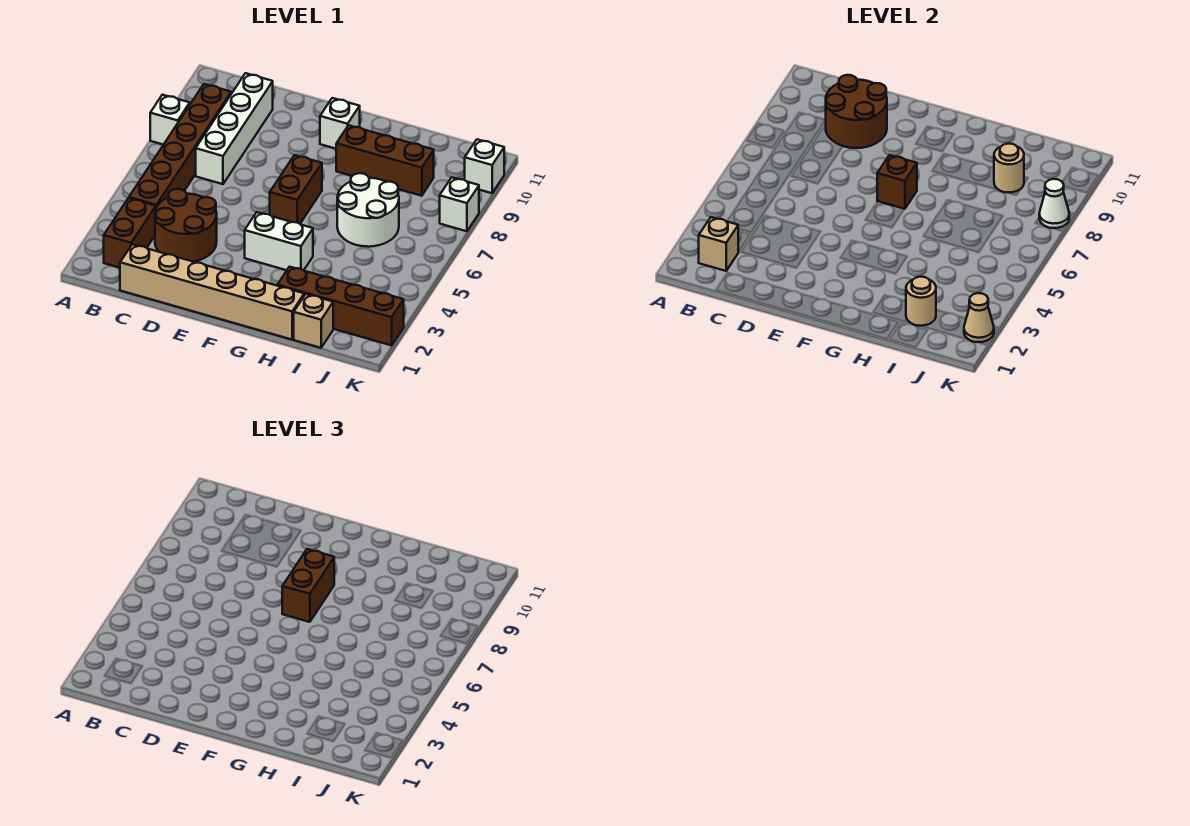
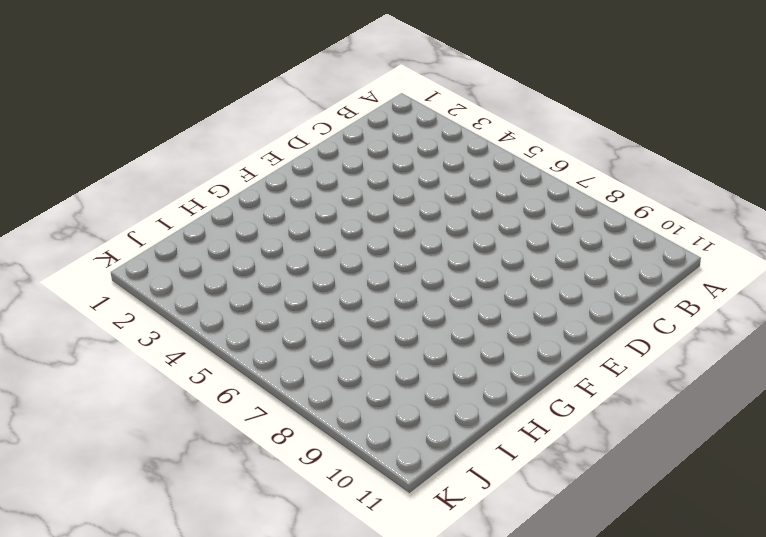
none -> white 1x1 brick [150,95,190,145]
none -> brown 1x2 brick [104,198,156,268]
none -> brown 1x6 brick [129,84,231,207]

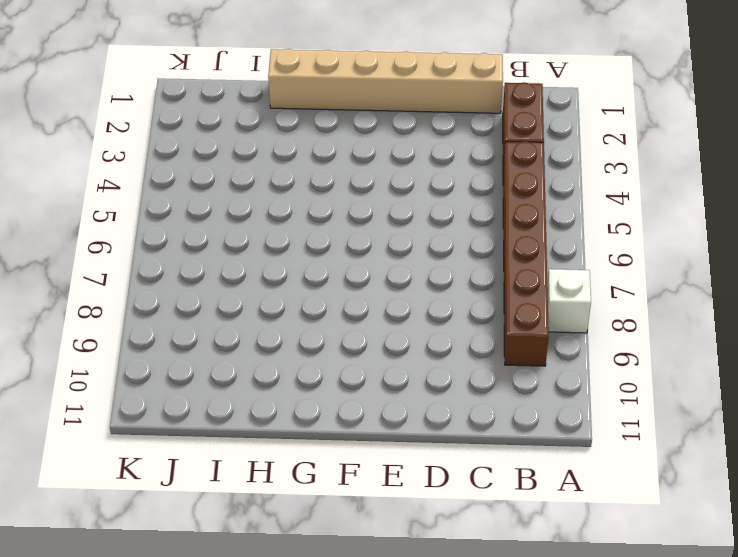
none -> brown 2x2 round brick [155,189,217,262]
none -> white 1x4 brick [196,73,273,184]
none -> white 1x2 brick [245,212,313,270]

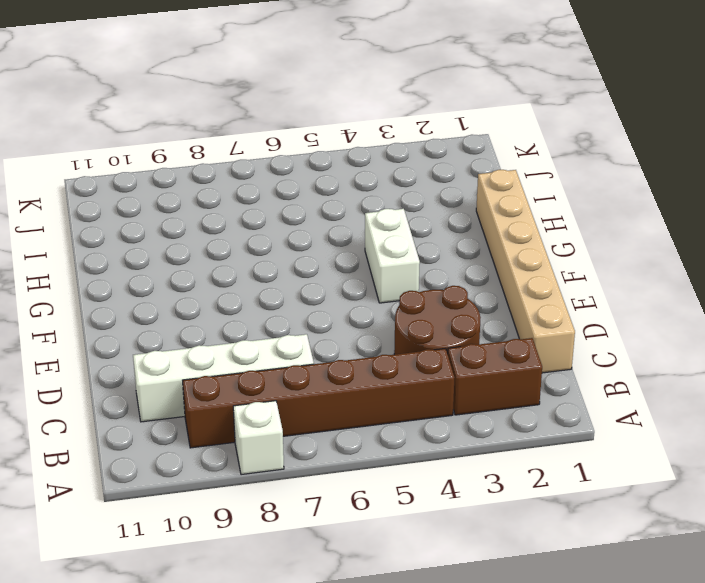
none -> brown 1x2 brick [270,155,322,224]
none -> white 1x1 brick [320,98,360,149]
none -> brown 1x3 brick [336,125,434,196]

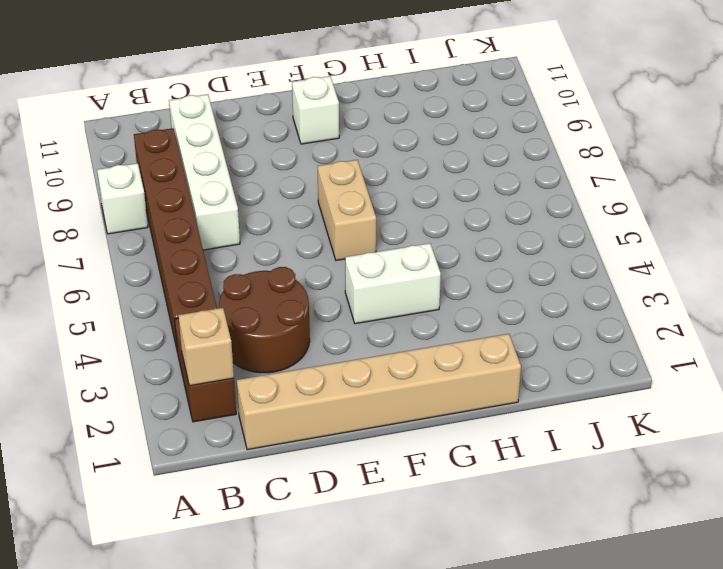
tan 1x2 brick [317,160,376,260] -> brown 1x2 brick [270,155,322,224]
none -> brown 1x3 brick [336,125,434,196]
none -> brown 1x4 brick [277,267,404,345]
none -> white 2x2 round brick [337,173,399,247]

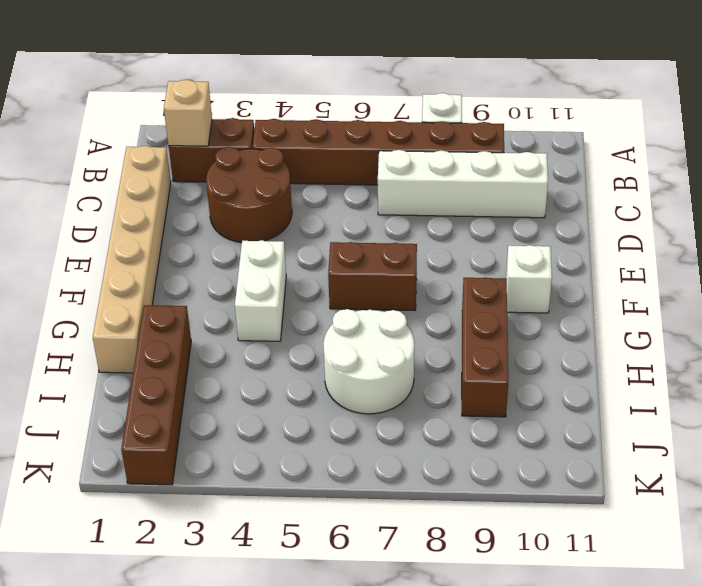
none -> tan 1x1 brick [294,294,333,348]
none -> white 1x1 brick [440,177,479,231]
none -> white 1x1 brick [465,139,504,193]

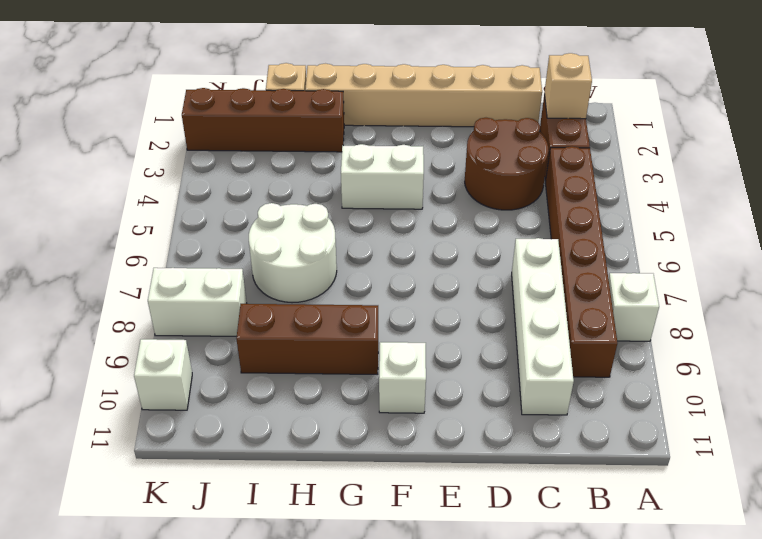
white 1x2 brick [148,268,247,336] -> white 1x1 brick [440,177,479,231]
none -> brown 1x2 brick [270,155,322,224]
none -> brown 2x2 round brick [825,75,887,148]
none -> brown 1x1 brick [877,155,917,209]

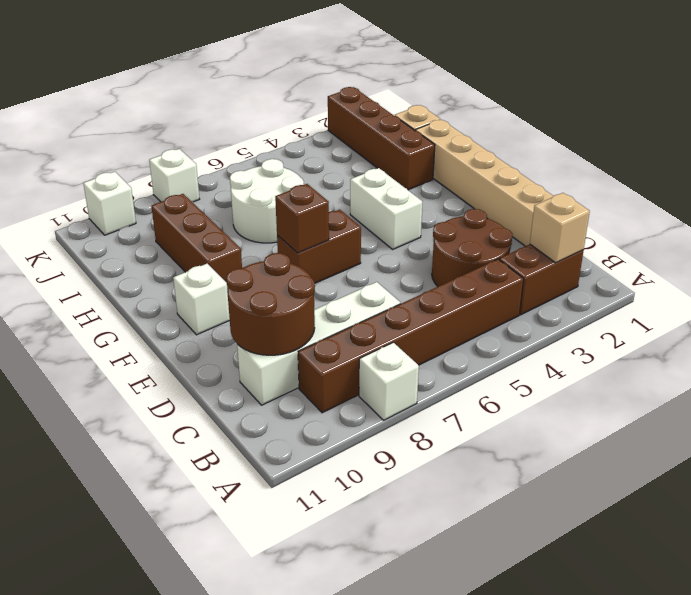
none -> tan 1x1 round brick [906,277,936,326]
none -> tan 1x1 round brick [994,144,1024,192]
none -> tan 1x1 cone [964,293,994,342]

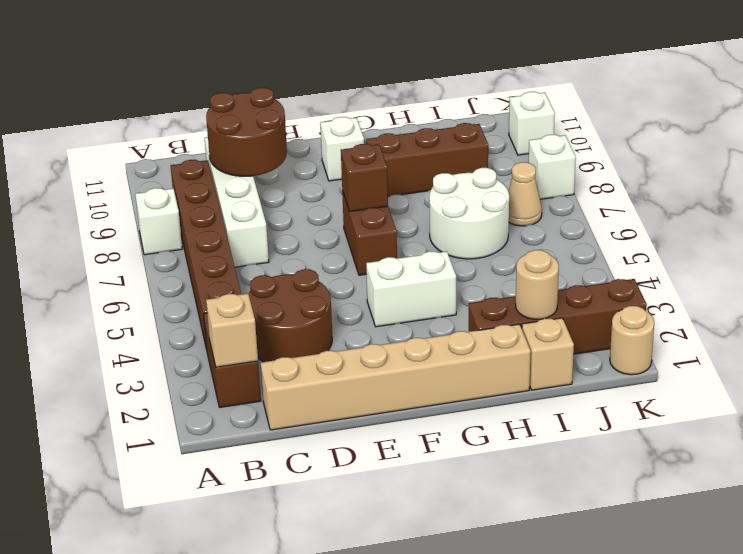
tan 1x1 cone [508,162,542,226] -> tan 1x1 cone moved to [964,293,994,342]
tan 1x1 round brick [610,306,654,375] -> tan 1x1 round brick moved to [994,144,1024,192]
none -> white 1x1 cone [1039,179,1069,228]
none -> brown 1x2 brick [282,549,334,622]

